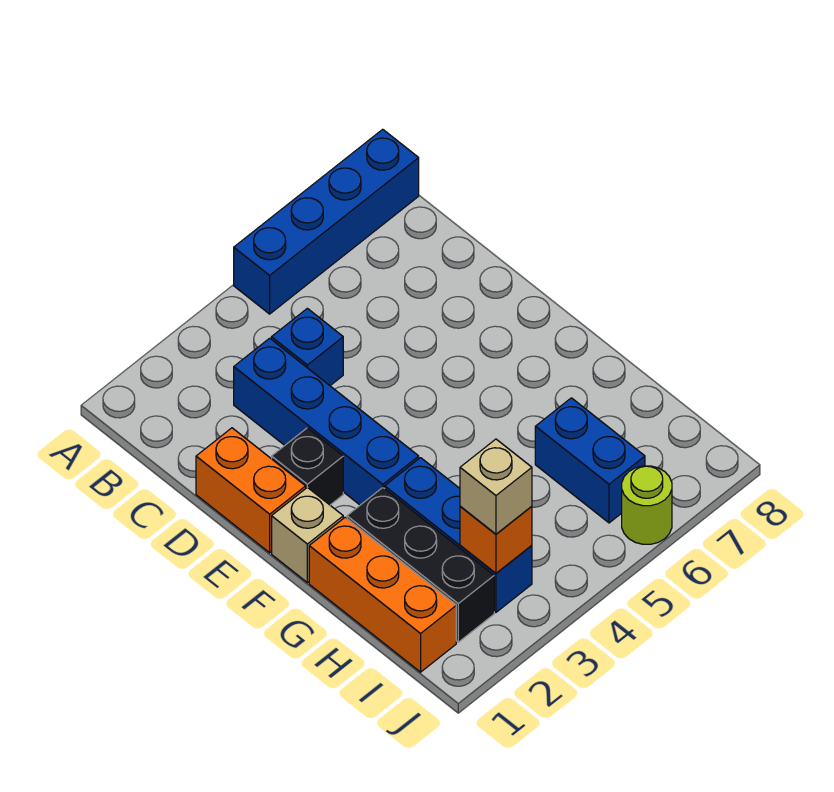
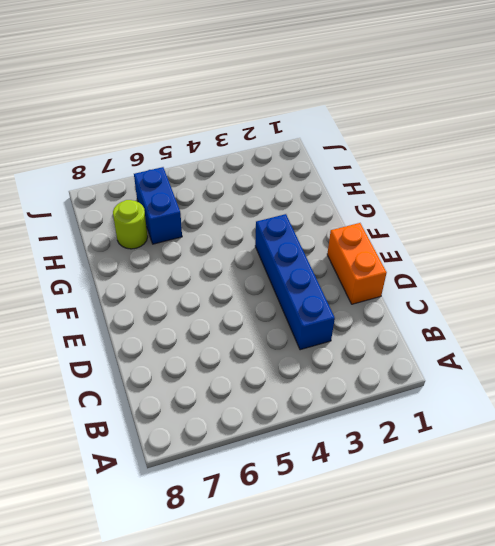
lime 1x1 round brick [113,200,148,249] -> lime 1x1 round brick moved to [622,466,672,544]
none -> blue 1x4 brick [234,129,419,314]
none -> blue 1x1 brick [271,308,343,386]
none -> black 1x1 brick [272,428,343,505]

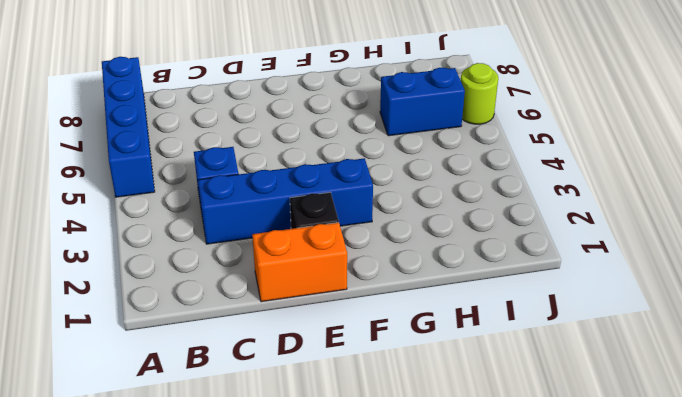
none -> tan 1x1 brick [272,487,343,583]
none -> orange 1x3 brick [309,517,456,672]
none -> black 1x3 brick [347,488,494,642]

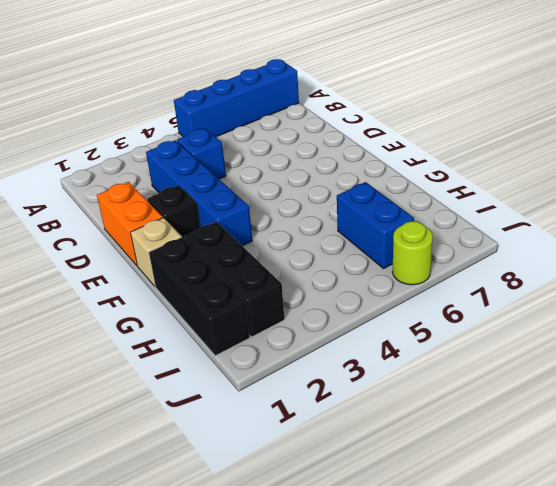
black 1x3 brick [149,237,250,356] -> orange 1x3 brick [309,517,456,672]
none -> blue 1x3 brick [385,458,532,612]
none -> orange 1x1 brick [460,506,532,573]
none -> tan 1x1 brick [460,439,532,534]

